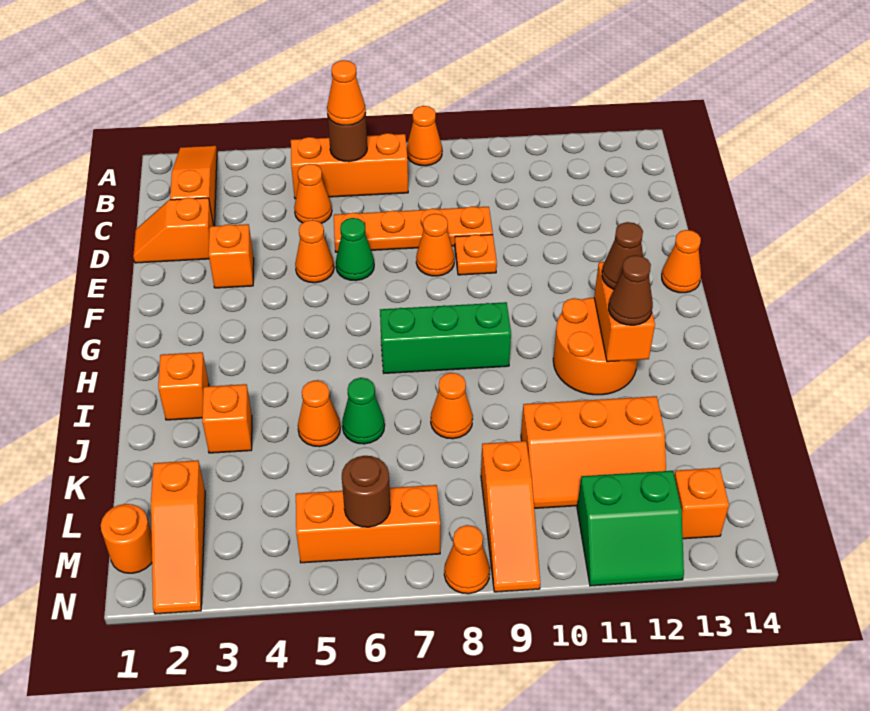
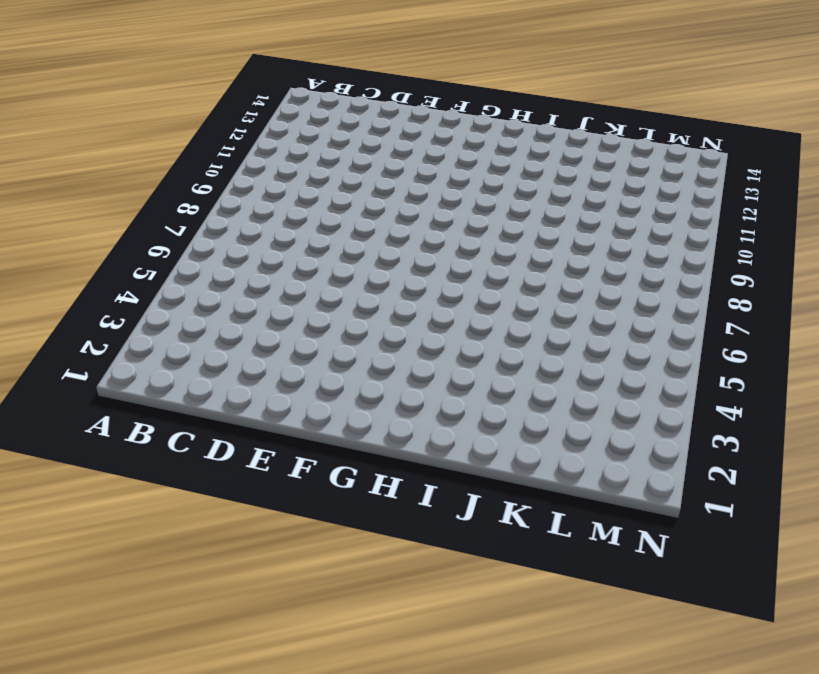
none -> orange 1x3 slope [170,146,217,226]
none -> orange 1x1 cone [407,106,442,166]
none -> orange 1x3 brick [291,133,408,199]
none -> orange 1x1 cone [294,164,332,223]

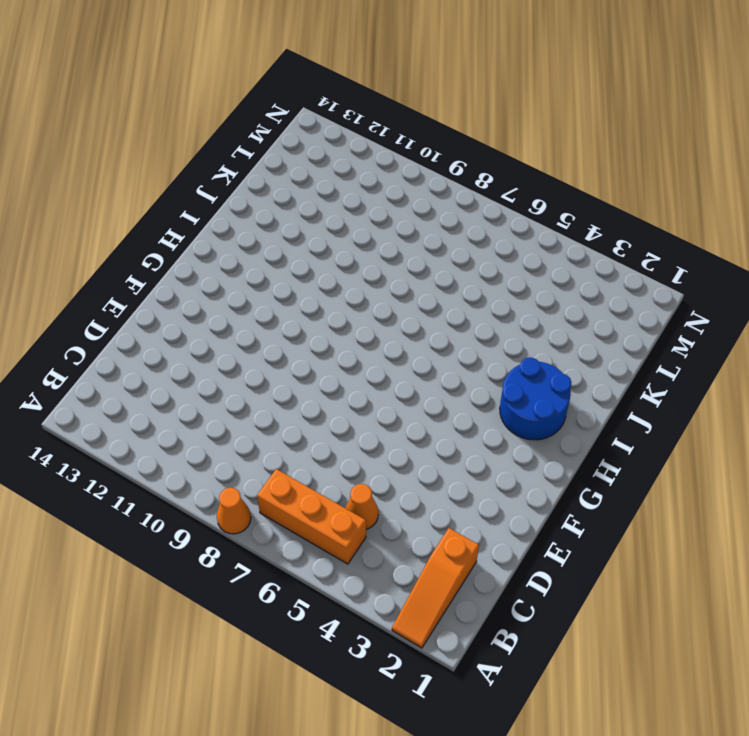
blue 2x2 round brick [500,357,572,440] -> orange 1x1 brick [158,352,209,420]
none -> orange 1x2 slope [133,198,213,263]
none -> orange 1x4 plate [334,206,493,252]
none -> orange 1x1 brick [209,224,254,288]
none -> orange 1x1 cone [295,220,334,283]

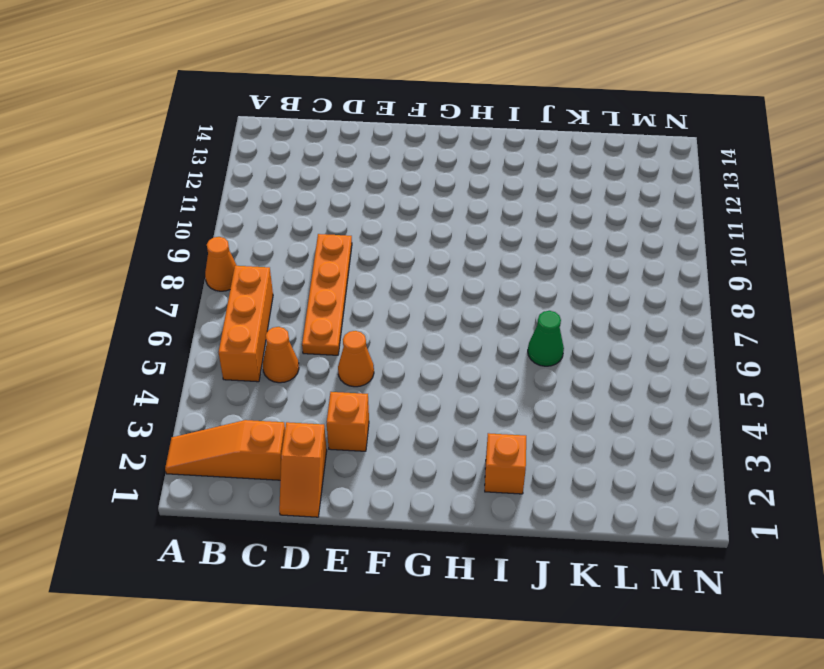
none -> green 1x1 cone [336,218,374,280]
none -> orange 1x1 cone [416,214,454,276]
none -> orange 1x1 plate [455,235,497,275]
none -> orange 1x1 cone [662,230,701,293]

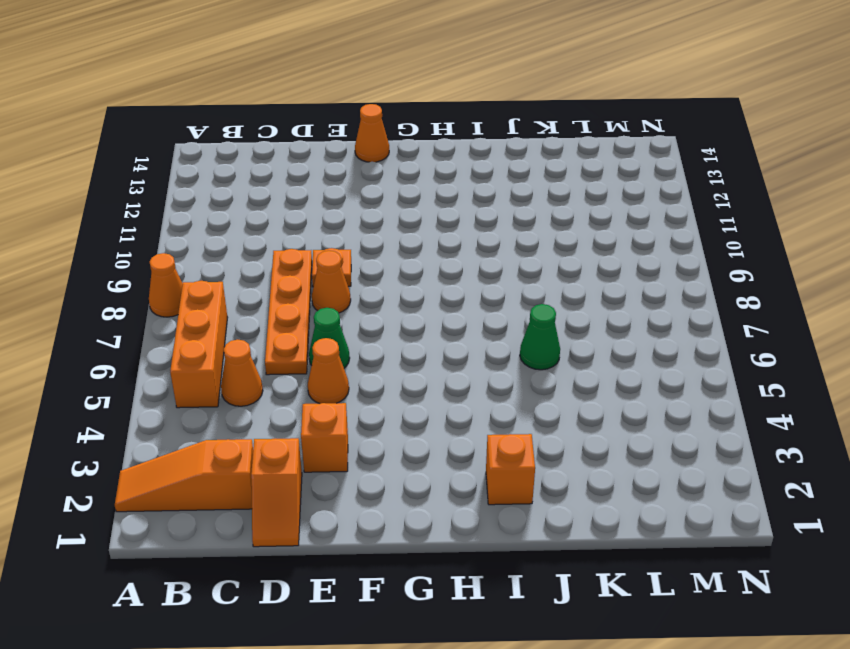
none -> green 1x3 brick [380,302,511,373]
none -> orange 2x2 round brick [553,298,638,395]
none -> orange 1x1 brick [202,384,252,453]
none -> orange 1x1 cone [298,381,340,447]

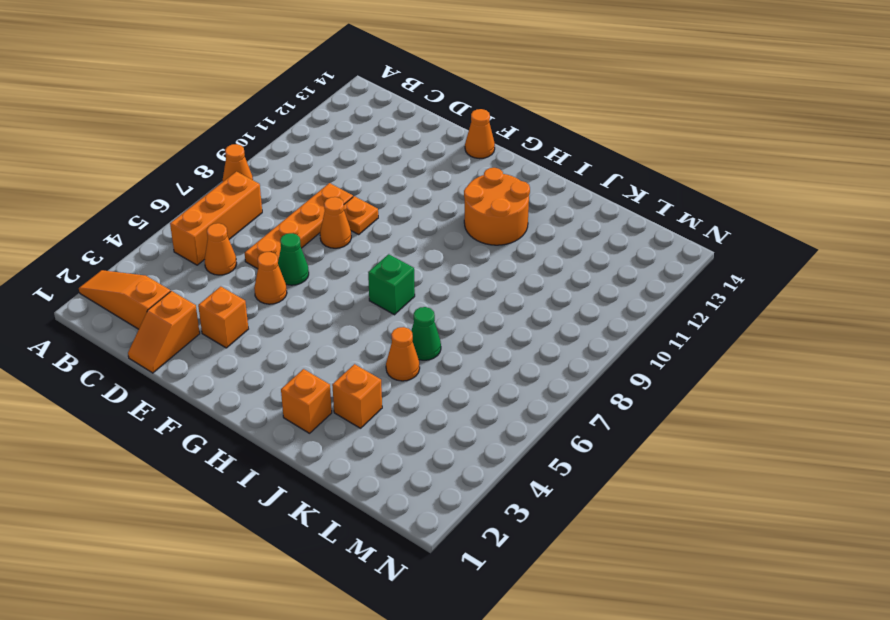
green 1x1 brick [368,254,415,315] -> green 1x3 brick [380,302,511,373]
none -> orange 1x1 cone [431,373,473,439]
none -> orange 2x3 slope [521,396,666,508]
none -> orange 1x3 slope [151,460,205,614]
none -> orange 1x3 slope [481,441,540,592]

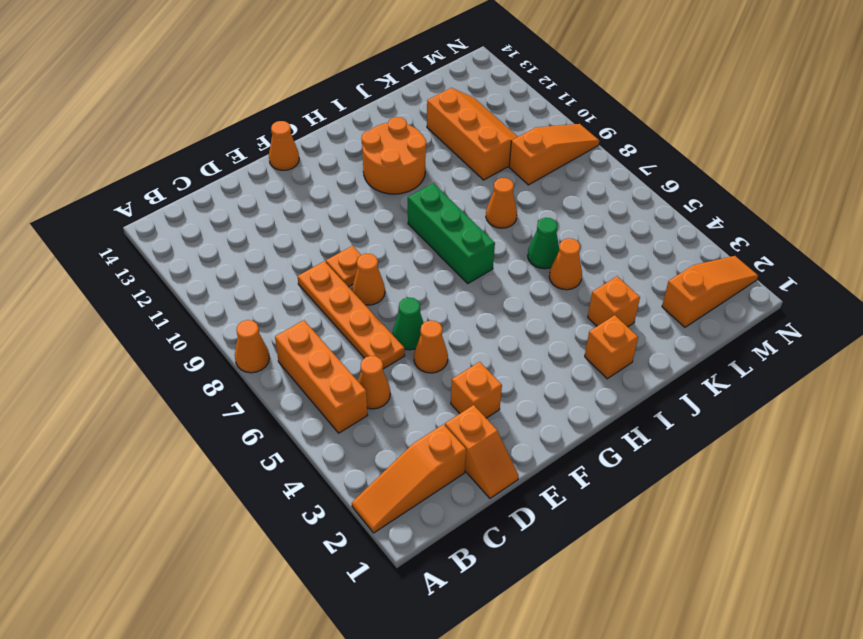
none -> orange 1x1 round brick [101,504,152,573]
none -> orange 1x3 brick [296,485,440,563]
none -> green 2x2 slope [577,471,684,586]
none -> orange 1x1 brick [674,468,729,539]

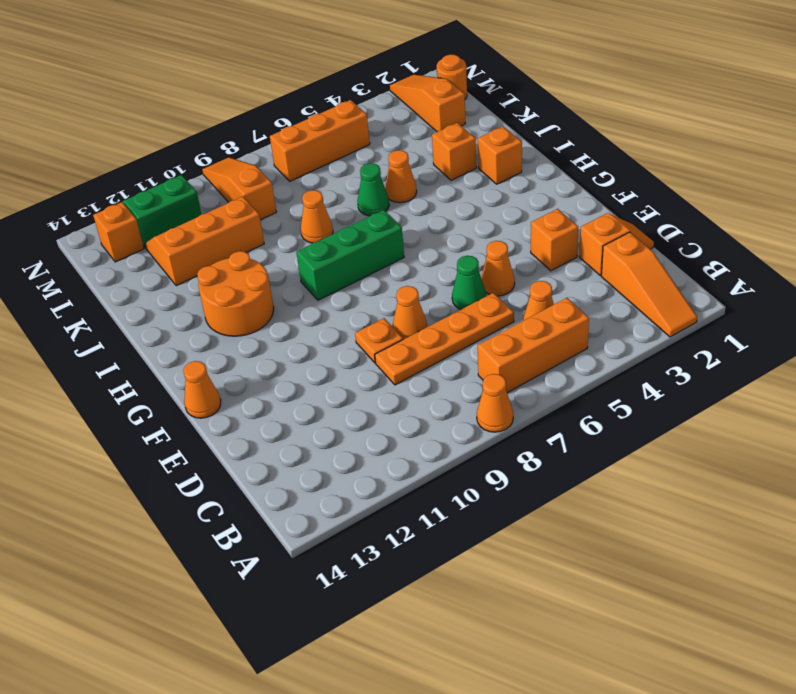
none -> orange 1x1 cone [444,525,490,594]
none -> brown 1x1 round brick [328,113,367,162]
none -> orange 1x2 brick [594,262,655,362]
none -> brown 1x1 round brick [342,456,390,527]

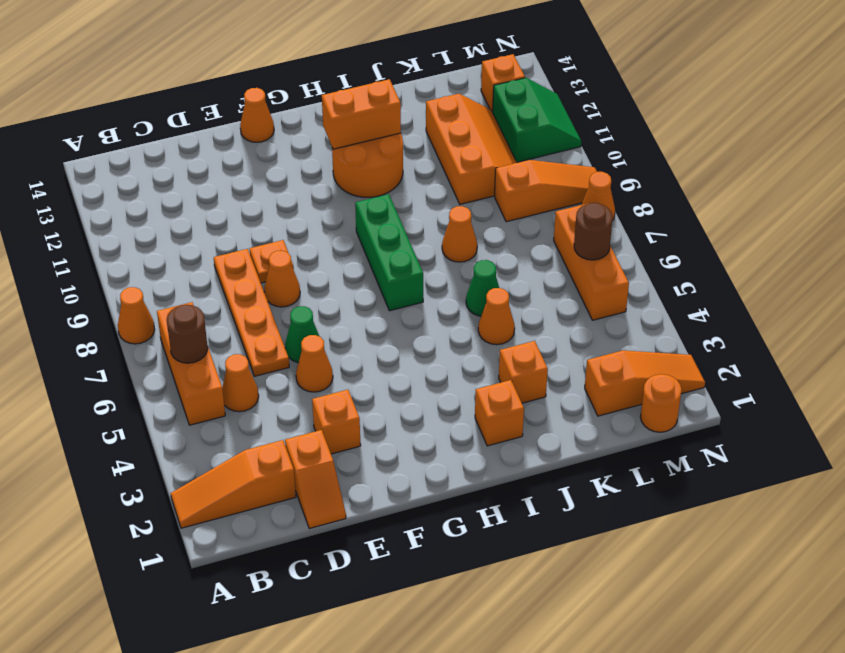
none -> orange 1x1 cone [327,60,366,125]
none -> brown 1x1 cone [602,222,643,289]
none -> brown 1x1 cone [609,255,653,325]

